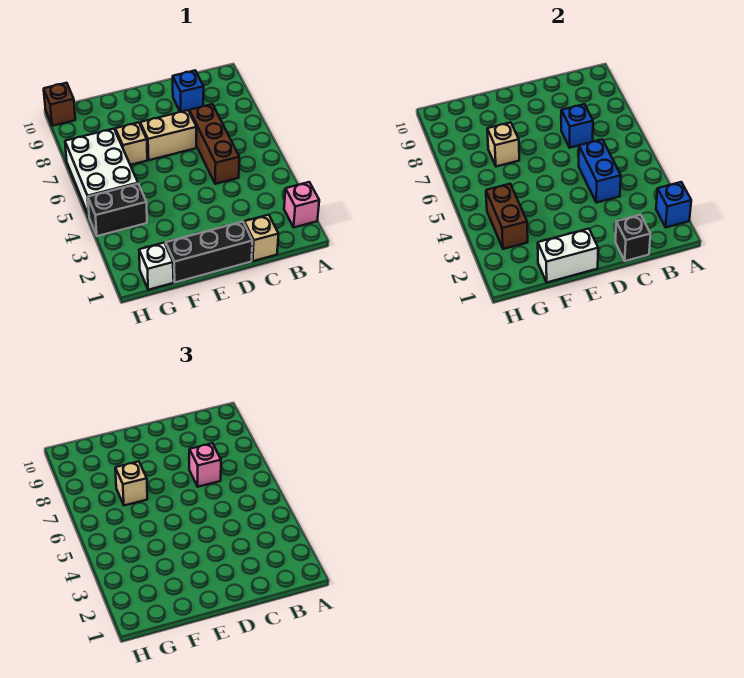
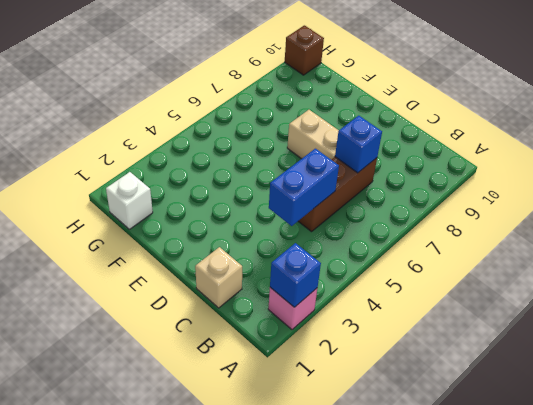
none -> blue 1x1 brick [173,71,204,112]
none -> black 1x3 brick [166,222,252,282]
none -> tan 1x1 brick [115,122,147,165]

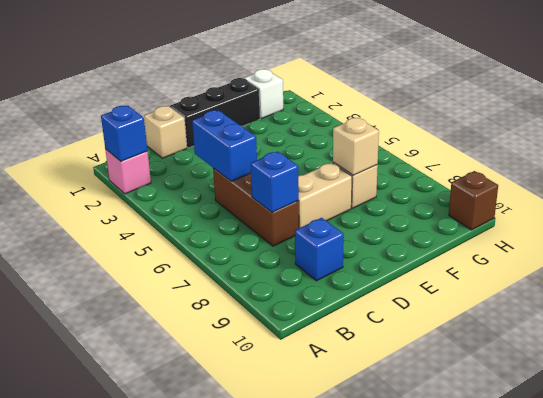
none -> black 1x2 brick [88,184,147,236]
none -> white 2x3 brick [65,129,138,216]
none -> black 1x1 brick [615,215,650,261]

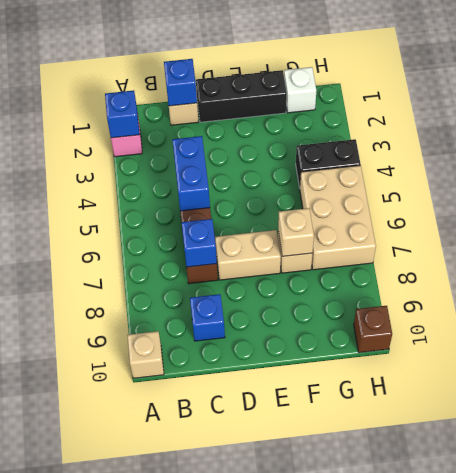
tan 1x1 brick [127,331,164,378] -> tan 1x1 brick moved to [115,461,147,505]
blue 1x1 brick [164,59,197,106] -> black 1x1 brick [615,215,650,261]
tan 2x3 brick [300,165,376,270] -> white 2x3 brick [65,129,138,216]
none -> white 1x2 brick [538,229,598,282]
none -> brown 1x2 brick [486,184,528,249]
none -> pink 1x1 brick [189,443,221,487]

